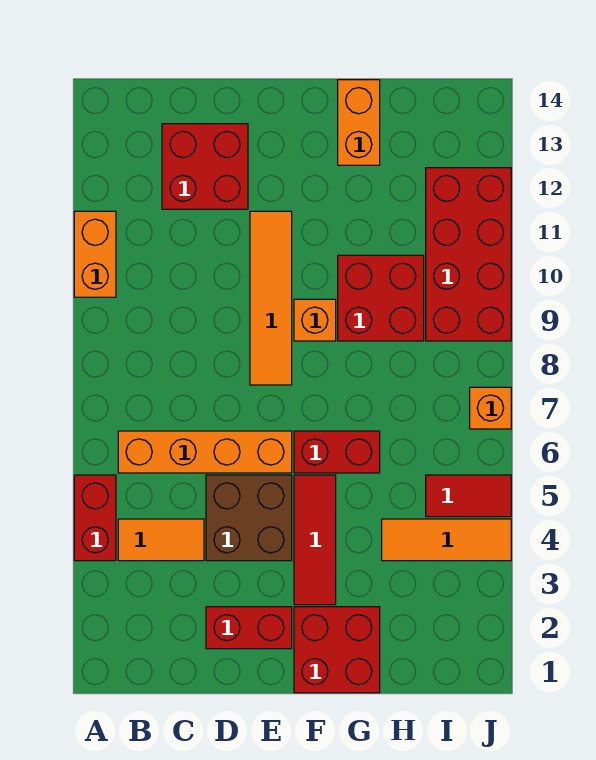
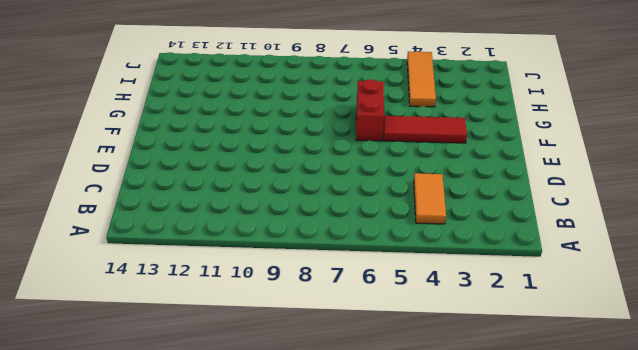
none -> red 1x2 brick [74,475,116,561]
none -> orange 1x2 brick [74,211,116,297]
none -> orange 1x4 brick [118,431,292,473]

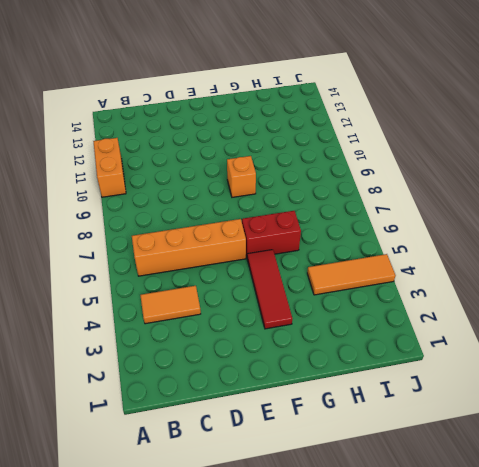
none -> red 1x2 brick [74,475,116,561]
none -> red 2x2 brick [162,124,248,209]
none -> red 1x2 brick [206,607,292,649]

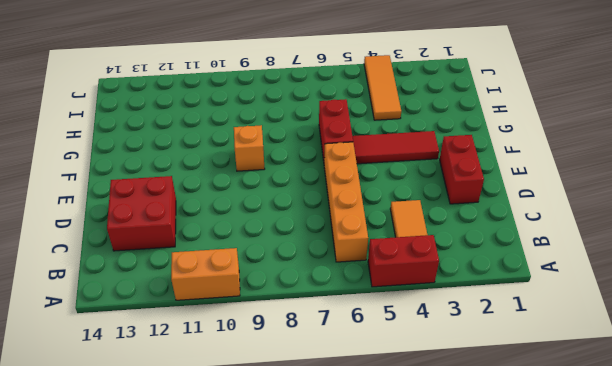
none -> brown 2x2 brick [206,475,292,561]
none -> orange 1x4 tile [250,211,292,385]
none -> red 2x2 brick [294,607,380,693]

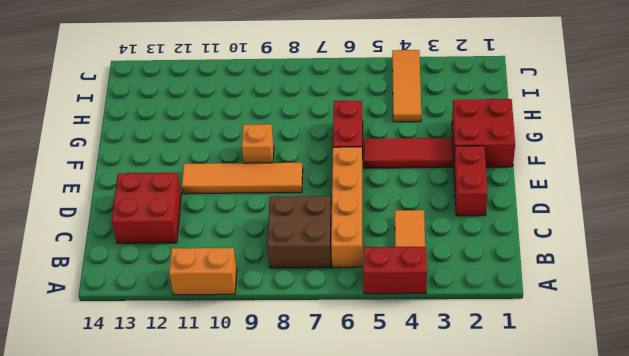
brown 2x2 brick [267,196,332,268] -> brown 2x2 brick moved to [206,475,292,561]
none -> red 2x2 brick [338,255,424,341]
none -> orange 1x2 brick [338,80,380,165]
none -> red 1x2 tile [426,475,511,517]

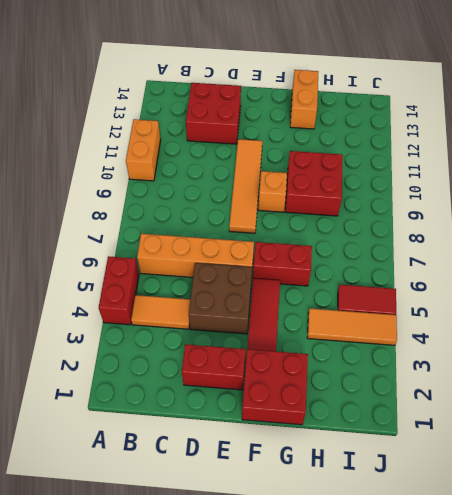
none -> red 2x4 brick [426,168,511,341]
none -> orange 1x1 brick [470,387,511,429]

